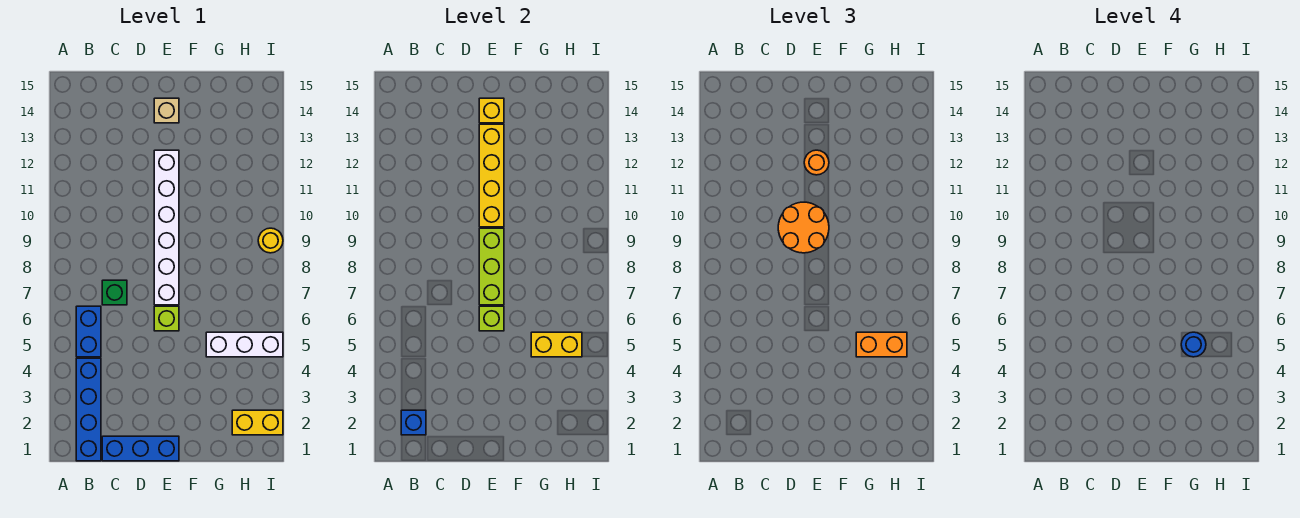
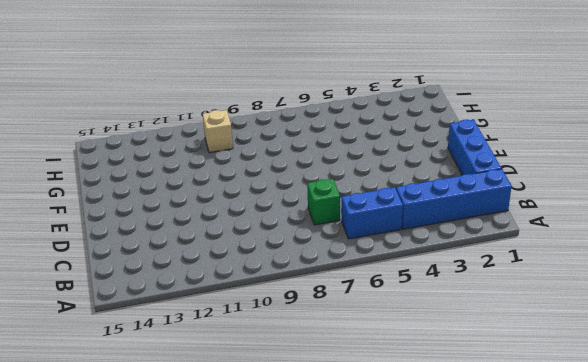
tan 1x1 brick [203,110,233,153] -> tan 1x1 brick moved to [154,98,179,123]
none -> lime 1x1 brick [154,306,179,331]
none -> white 1x6 brick [154,150,179,305]
none -> white 1x3 brick [206,332,283,357]

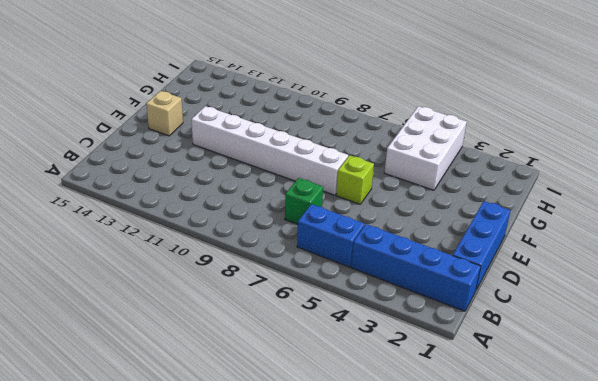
white 2x3 brick [384,106,467,190] -> white 1x3 brick [206,332,283,357]
none -> yellow 1x2 brick [232,410,283,435]
none -> yellow 1x1 round brick [258,228,283,253]
none -> blue 1x1 brick [401,410,426,435]

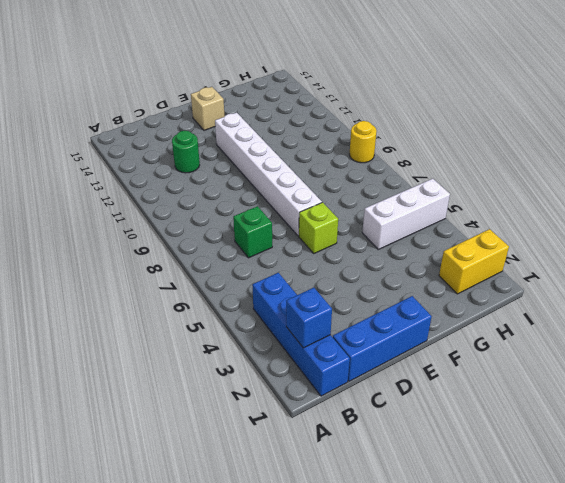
green 1x1 round brick [172,131,200,173] -> none
none -> blue 1x2 brick [76,306,101,357]
none -> lime 1x1 brick [479,306,504,331]
none -> lime 1x3 brick [479,228,504,305]

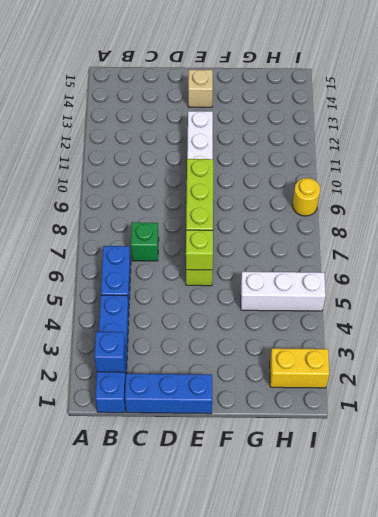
none -> yellow 1x4 brick [479,124,504,227]
none -> yellow 1x1 brick [479,98,504,123]
none -> yellow 1x2 brick [531,332,582,357]

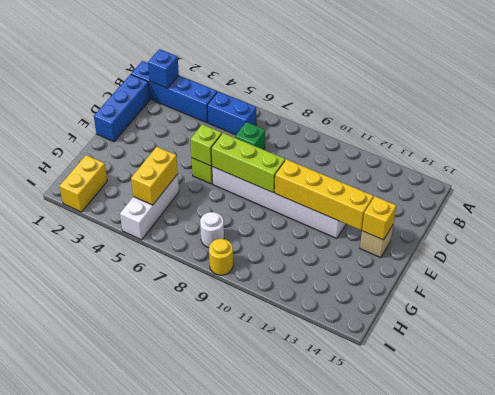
white 1x1 round brick [200,212,224,248] -> none
none -> orange 2x2 round brick [778,202,829,253]
none -> orange 1x1 round brick [804,150,829,175]
none -> orange 1x2 brick [856,332,907,357]

